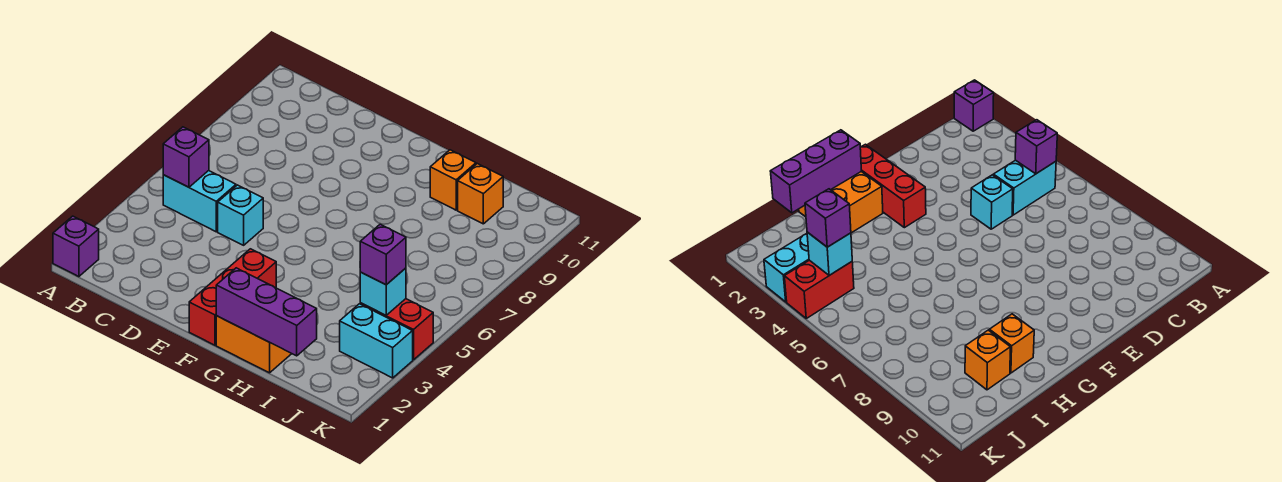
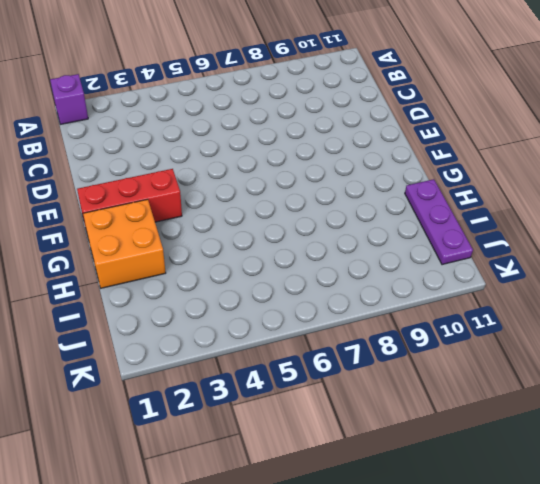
purple 1x3 plate [405,179,473,265] -> none
none -> cyan 1x2 brick [163,171,236,232]
none -> cyan 1x1 brick [218,185,263,245]
none -> orange 1x1 brick [430,150,476,210]

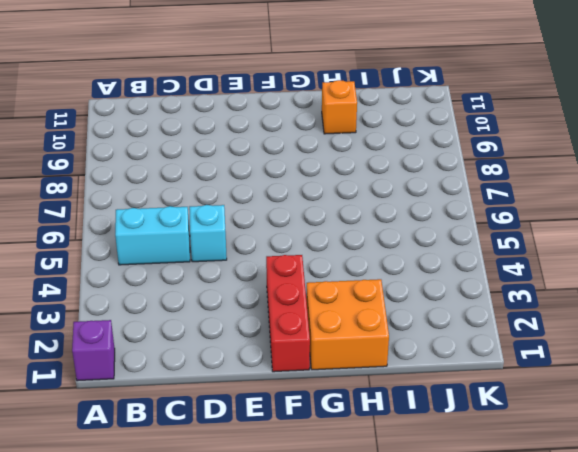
none -> orange 1x1 brick [458,164,503,224]
none -> cyan 1x2 brick [340,304,413,378]
none -> red 1x2 brick [360,299,433,360]

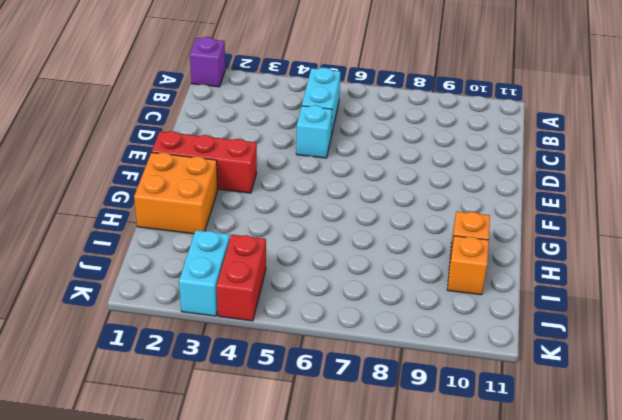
none -> purple 1x1 brick [163,127,209,187]
none -> purple 1x3 brick [216,268,317,356]
none -> cyan 1x1 brick [360,268,406,315]

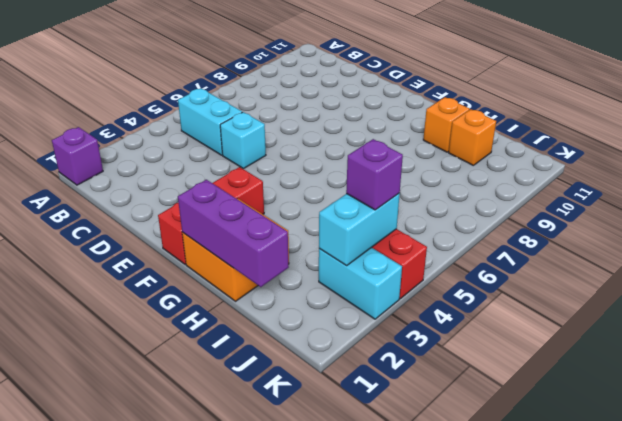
cyan 1x2 brick [319,193,400,266] -> cyan 1x1 brick [360,268,406,315]
none -> purple 1x1 brick [163,127,209,187]

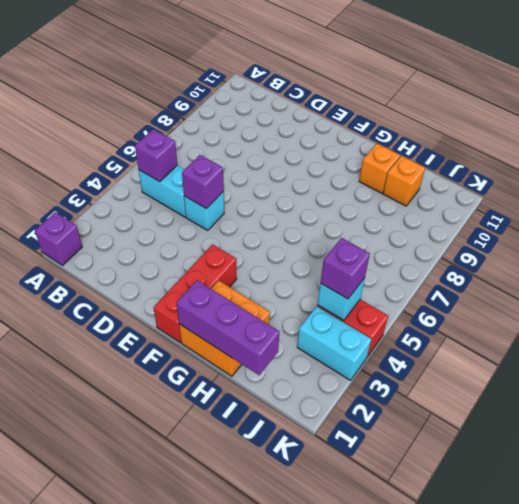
purple 1x1 brick [182,155,224,209] -> none

